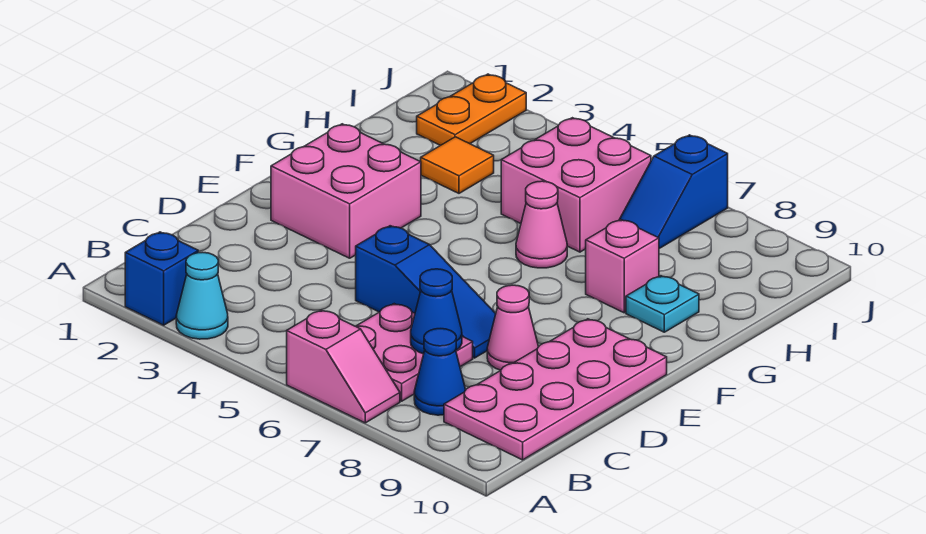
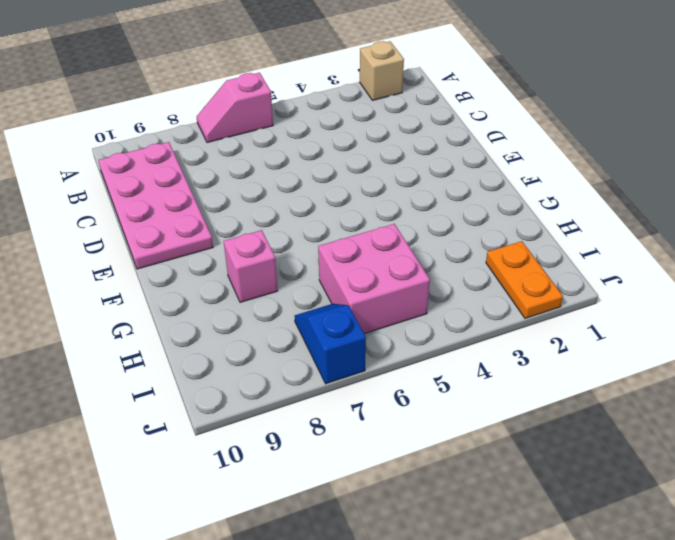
tan 1x1 brick [360,41,404,100] -> blue 1x1 brick [125,232,198,325]
none -> cyan 1x1 cone [176,252,228,339]
none -> pink 2x2 plate [356,304,473,401]
none -> blue 1x1 cone [414,329,466,415]

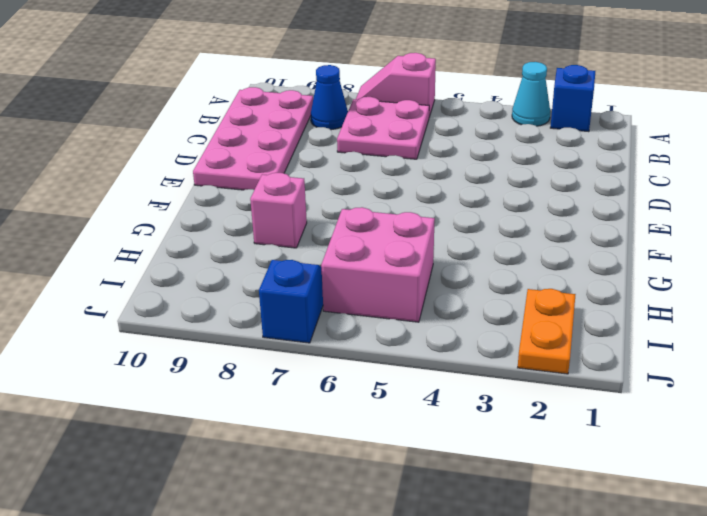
none -> blue 1x3 slope [356,226,496,358]
none -> pink 1x1 cone [487,285,538,370]
none -> pink 2x2 brick [271,124,421,258]

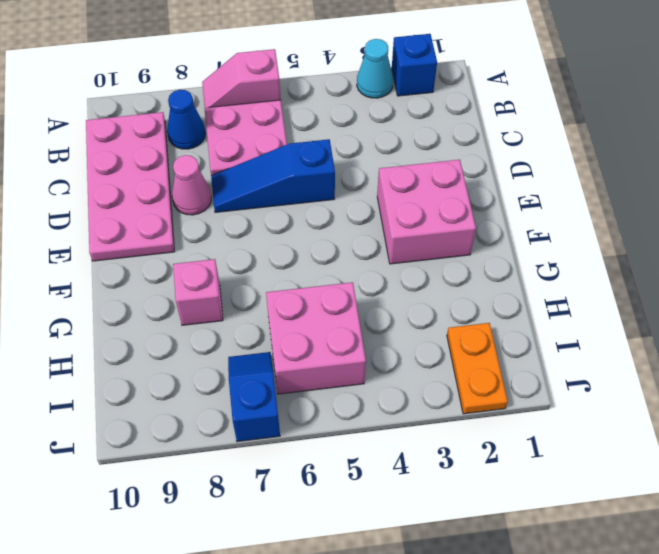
none -> pink 1x1 cone [516,181,567,268]
none -> cyan 1x1 plate [626,276,699,332]
none -> orange 1x1 tile [421,137,494,193]

